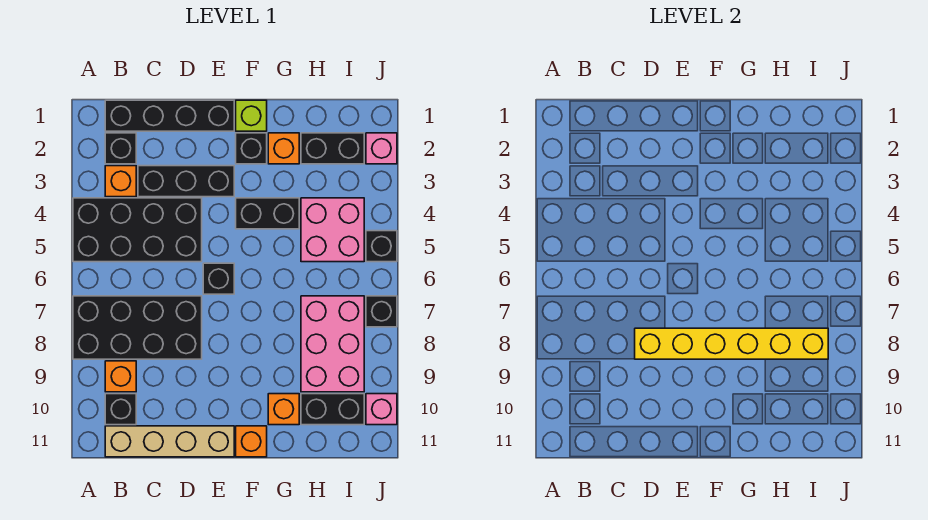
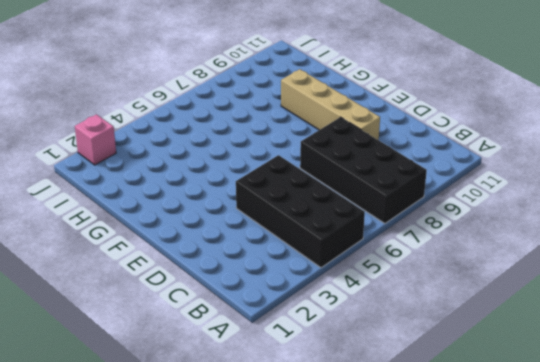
tan 1x4 brick [281,69,380,140] -> tan 1x4 brick moved to [105,426,234,457]
none -> black 1x4 brick [105,100,234,131]
none -> black 1x1 brick [105,133,136,164]
none -> orange 1x1 brick [105,166,136,197]

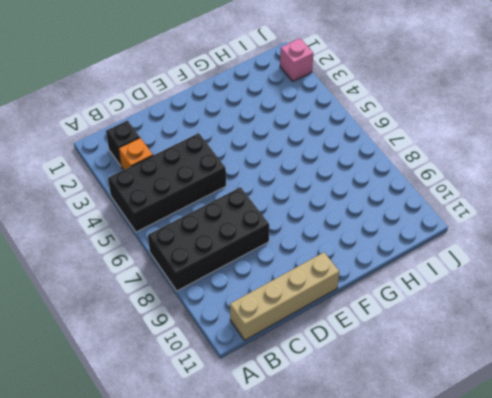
none -> black 1x4 brick [105,100,234,131]
none -> orange 1x1 brick [105,361,136,392]
none -> black 1x1 brick [105,394,136,425]

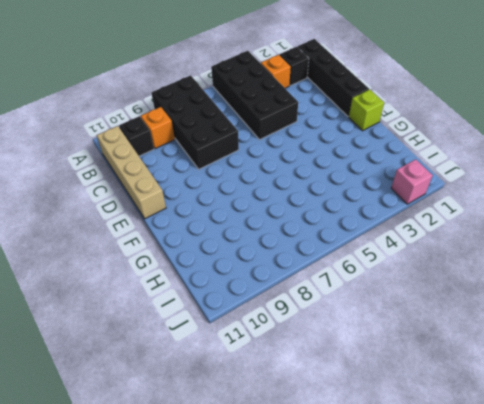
none -> black 1x3 brick [138,166,234,197]
none -> black 1x1 brick [203,263,234,294]
none -> black 1x1 brick [236,133,267,164]

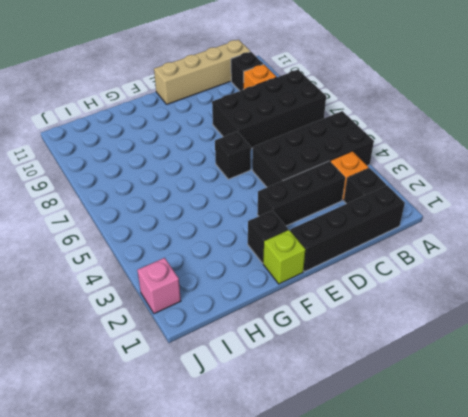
none -> black 1x2 brick [236,198,299,229]
none -> orange 1x1 brick [236,426,267,457]
none -> orange 1x1 brick [268,133,299,164]

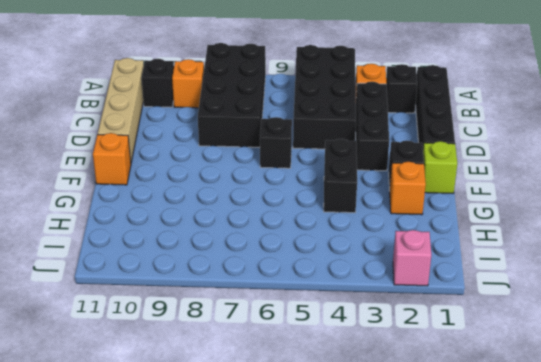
none -> orange 1x1 brick [268,394,299,425]
none -> black 1x2 brick [301,133,364,164]
none -> pink 2x2 brick [301,198,364,262]

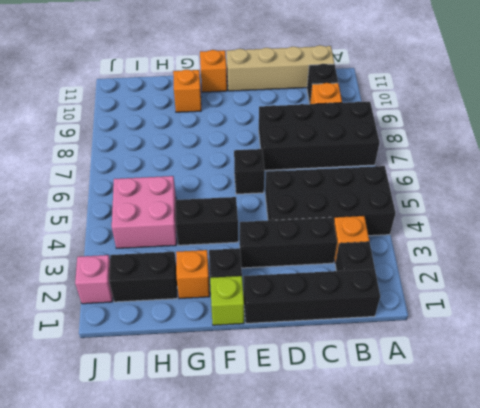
none -> pink 2x3 brick [301,296,364,392]
none -> black 1x2 brick [301,394,364,425]
none -> black 1x1 brick [366,231,397,262]

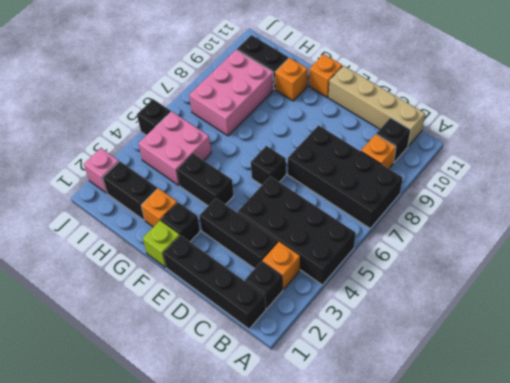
none -> black 1x1 brick [366,296,397,327]
none -> pink 1x1 brick [366,394,397,425]
none -> yellow 1x6 brick [635,328,828,359]

